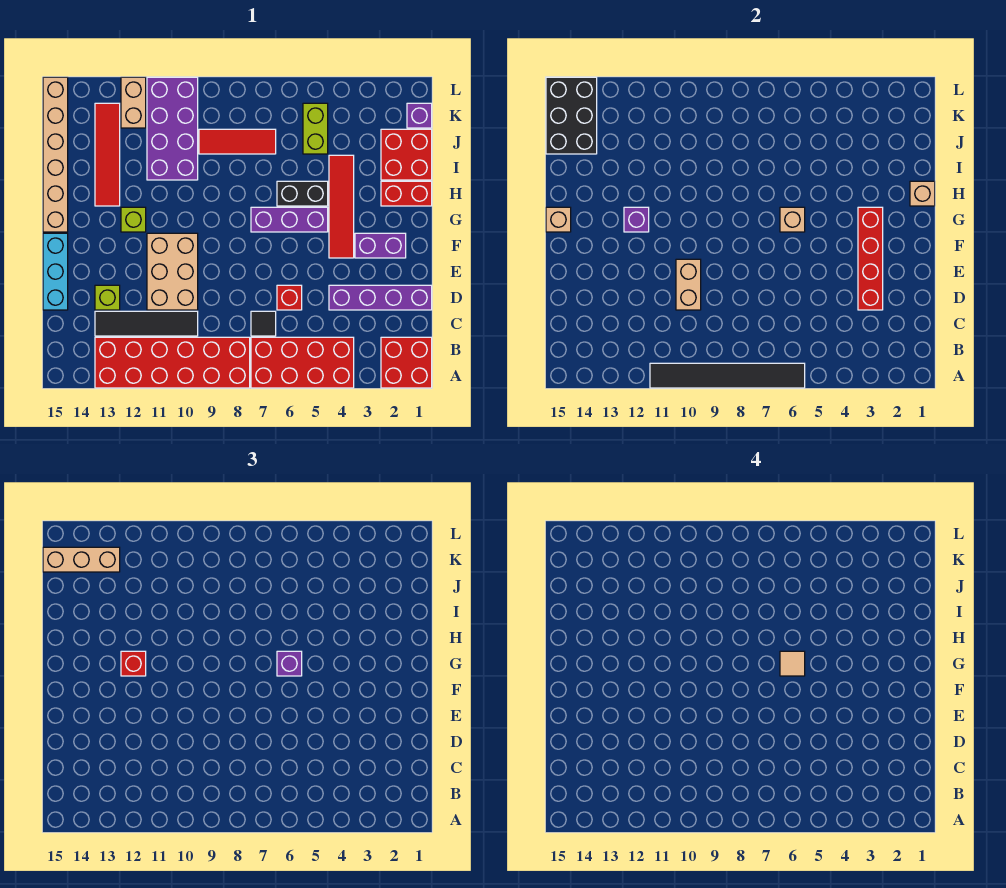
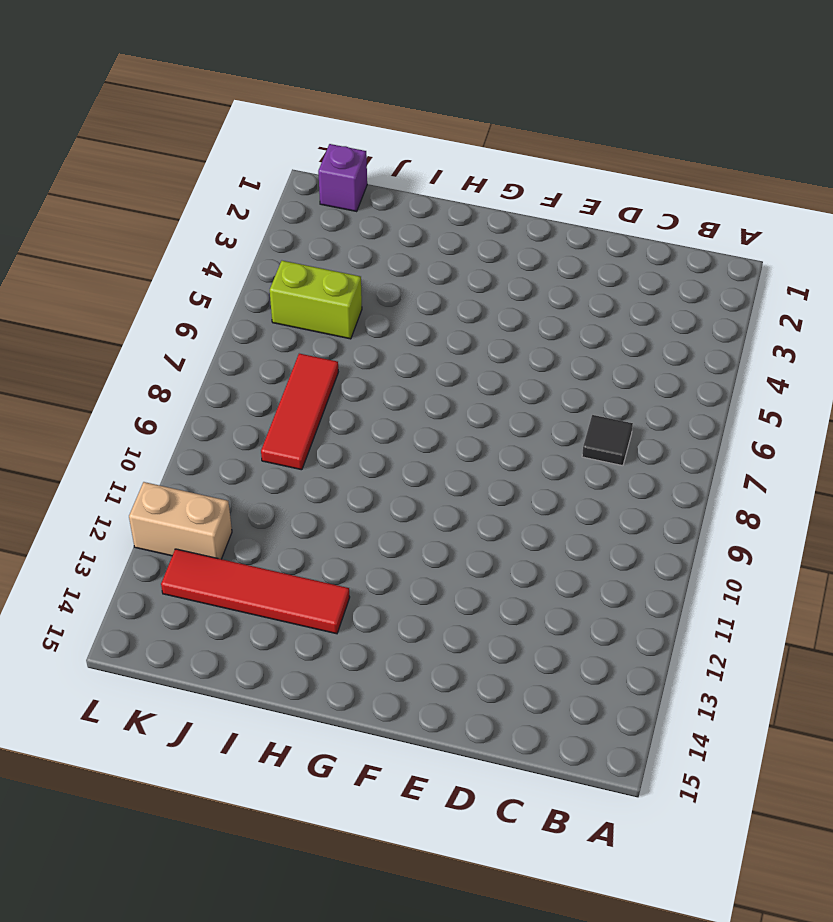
none -> red 2x2 brick [381,337,432,388]
none -> red 2x4 brick [251,337,354,388]
none -> red 2x6 brick [95,337,250,388]
none -> black 1x4 tile [95,311,198,336]

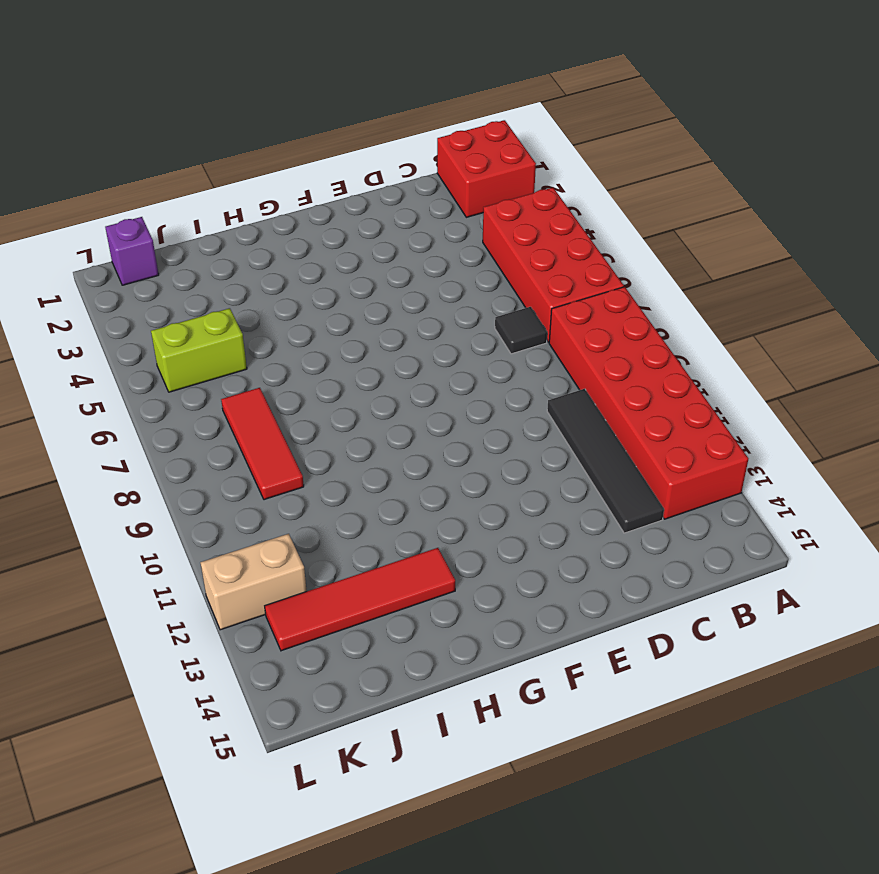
none -> purple 1x4 brick [329,285,432,310]
none -> red 1x1 brick [277,285,302,310]
none -> tan 2x3 brick [147,233,198,310]
none -> lime 1x1 brick [95,285,120,310]

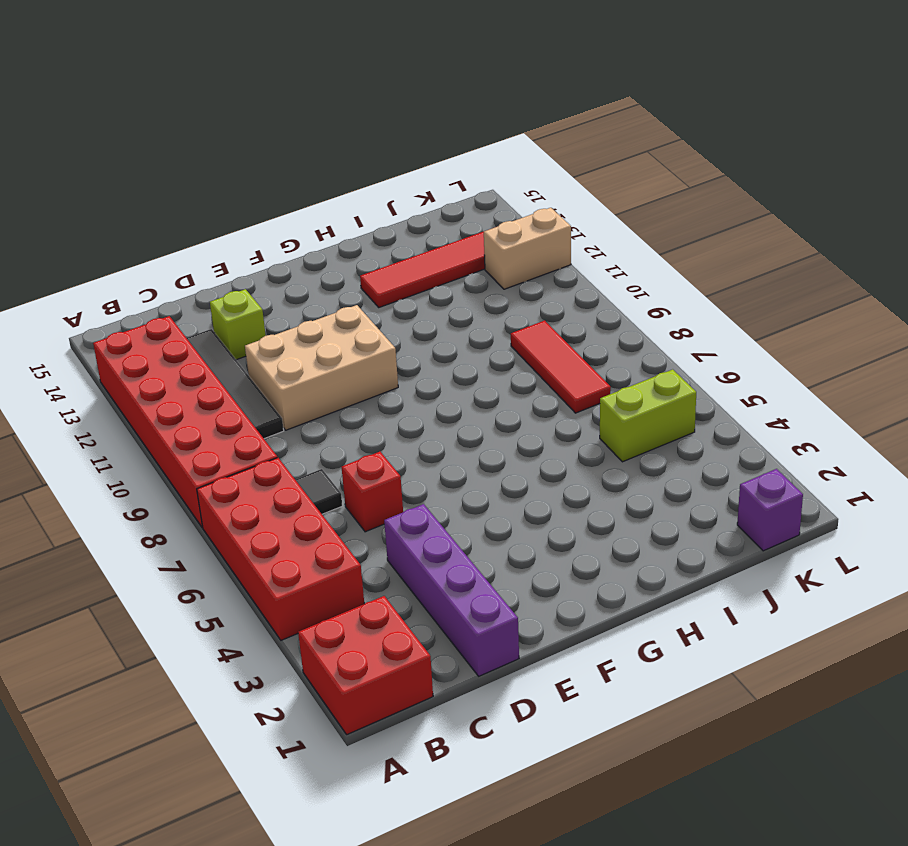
none -> cyan 1x3 brick [43,233,68,310]
none -> purple 1x2 brick [355,233,406,258]
none -> red 1x4 tile [329,155,354,258]
none -> purple 1x3 brick [251,207,328,232]

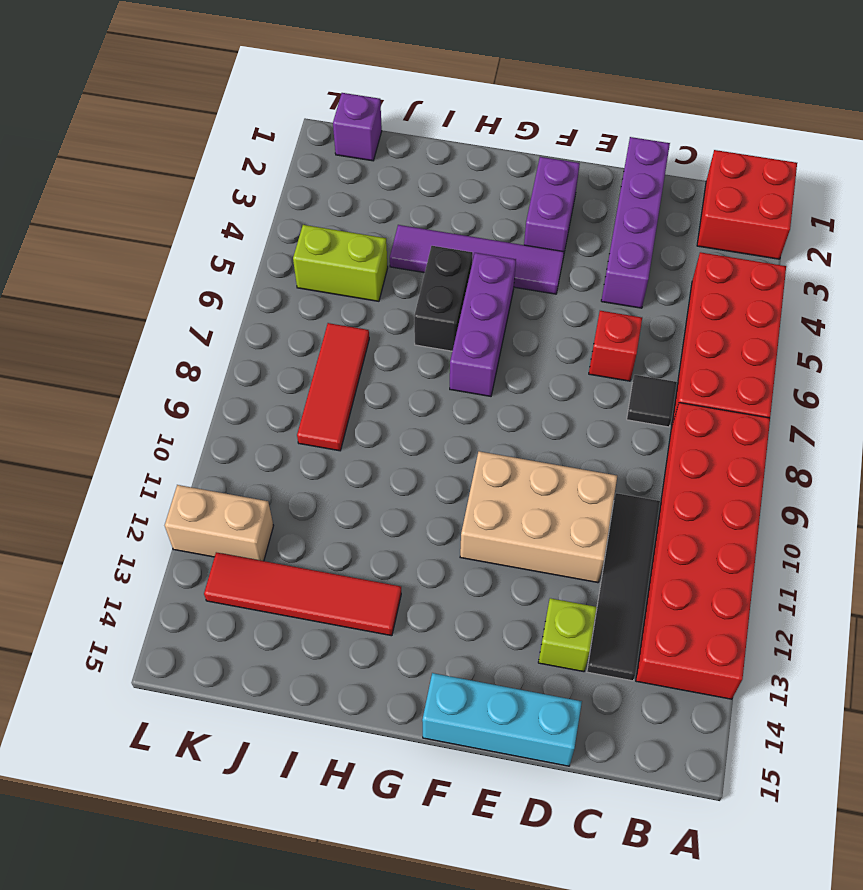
purple 1x4 tile [390,225,564,294] -> red 1x4 tile [329,155,354,258]
none -> lime 1x1 brick [121,207,146,232]
none -> tan 1x6 brick [43,77,68,232]
none -> red 1x2 brick [381,181,432,206]
none -> red 2x2 brick [381,129,432,180]

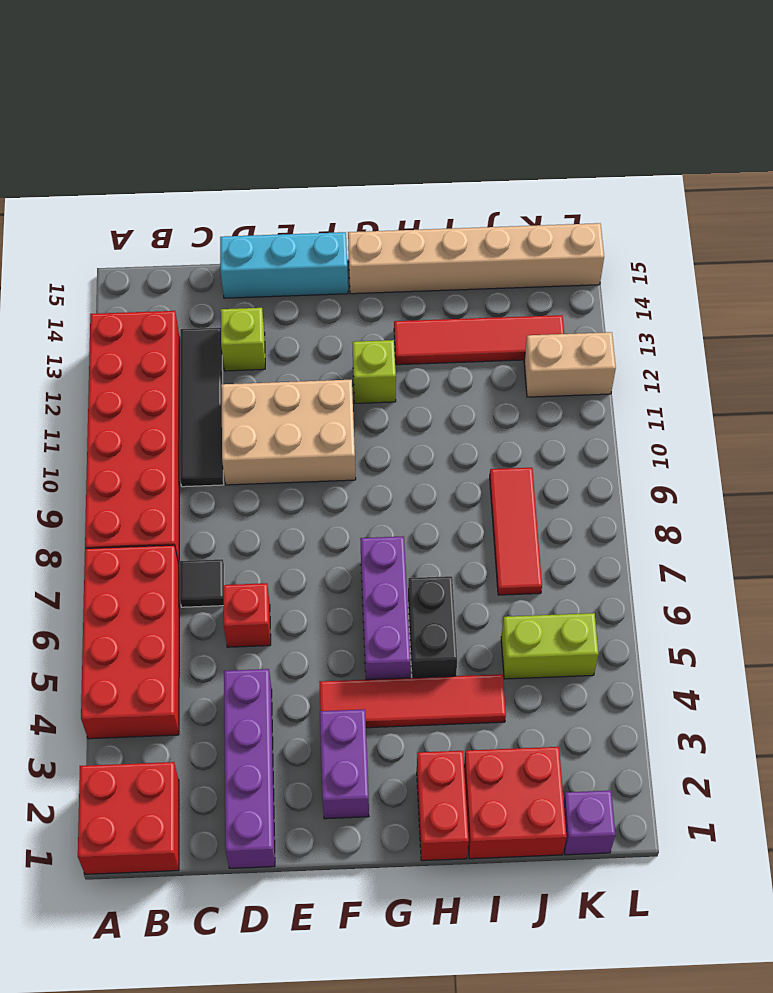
none -> purple 2x4 brick [147,77,198,180]
none -> black 1x6 tile [650,363,805,388]
none -> red 1x4 brick [858,207,883,310]
none -> tan 1x2 brick [676,259,701,310]

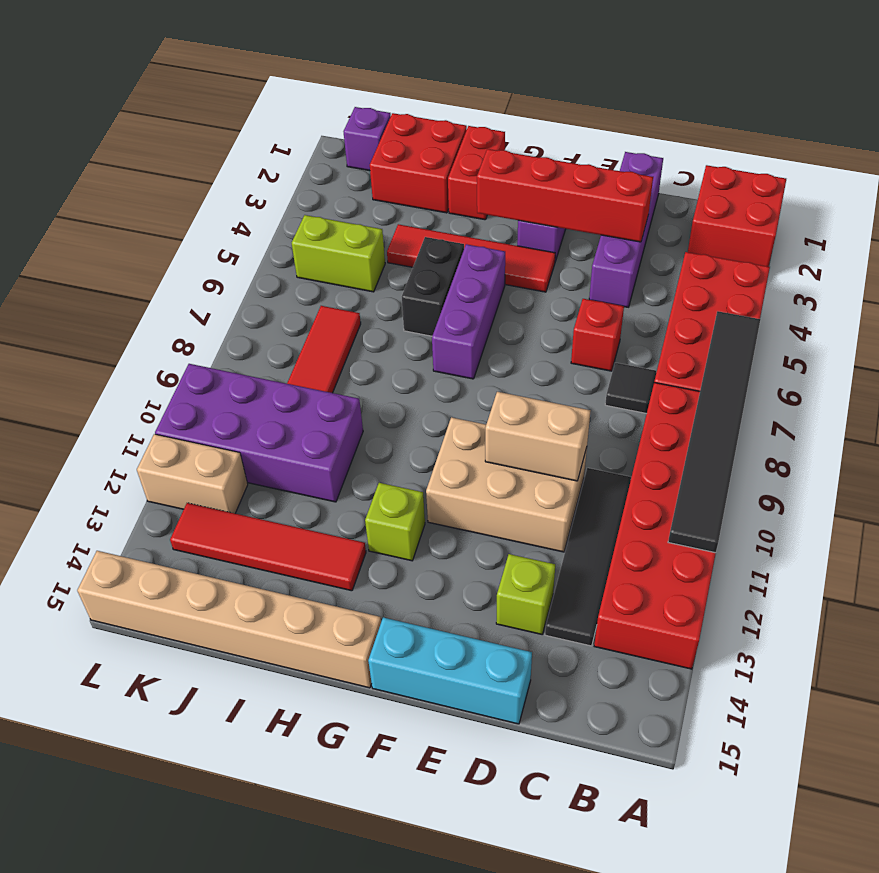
none -> tan 1x1 brick [780,207,805,232]
none -> purple 1x1 brick [624,207,649,232]
none -> tan 1x1 brick [546,207,571,232]
none -> tan 1x1 brick [910,181,935,206]

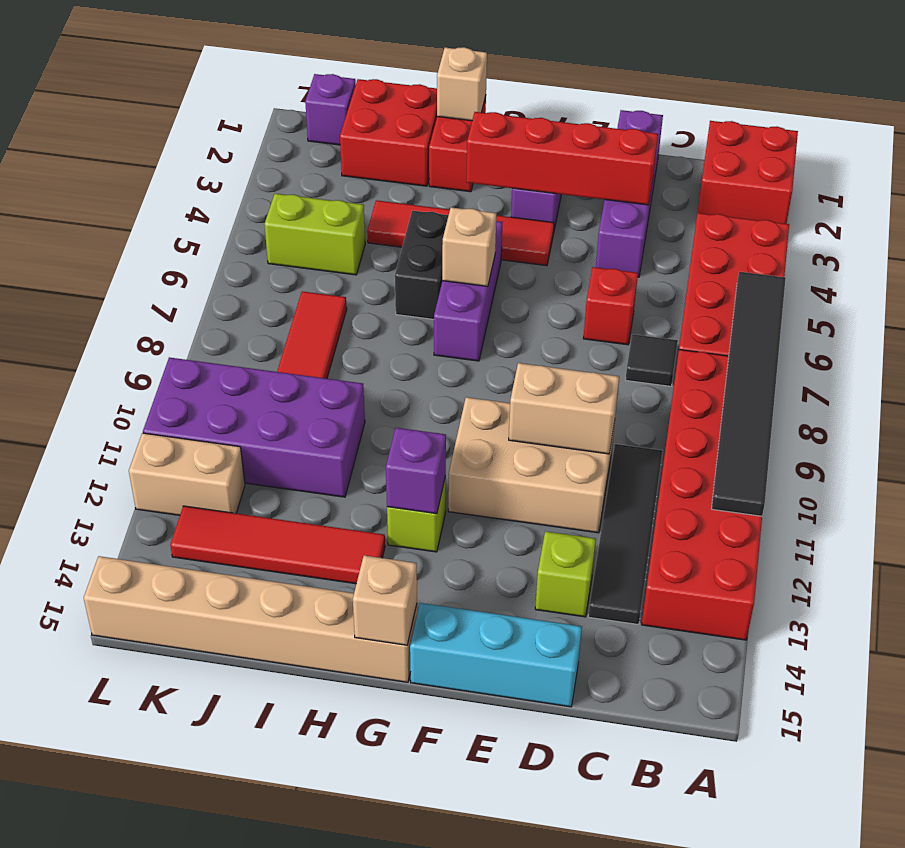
none -> black 2x3 brick [546,77,597,154]
none -> purple 1x1 brick [277,651,302,676]
none -> red 1x1 brick [121,651,146,676]
none -> tan 1x3 brick [43,547,120,572]

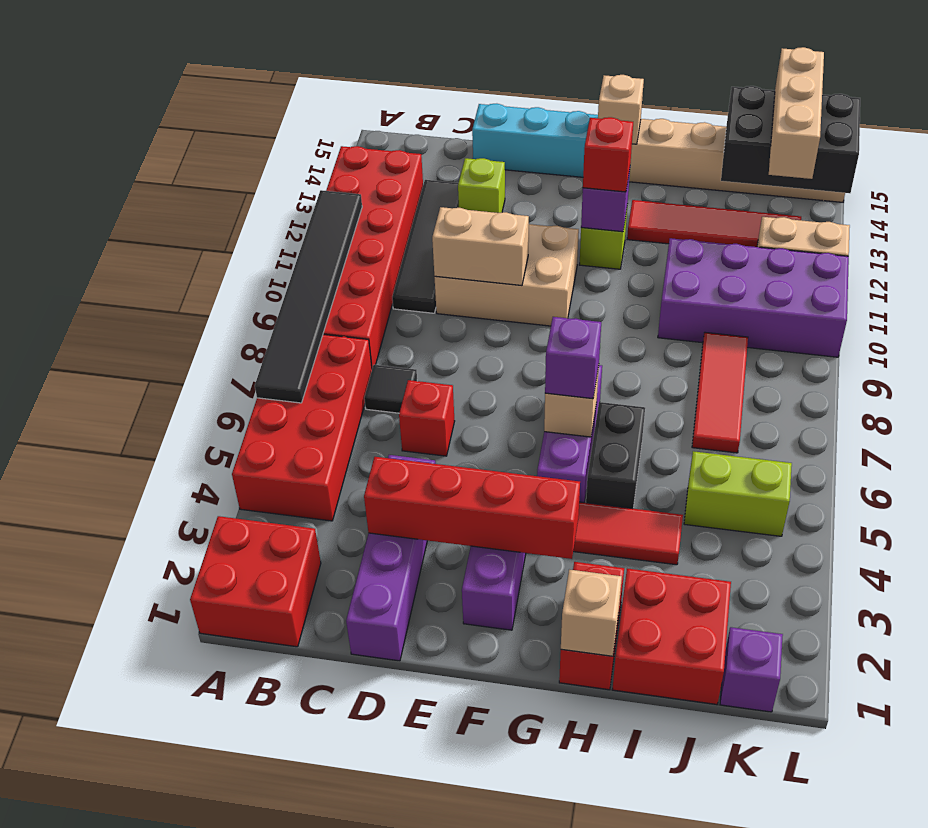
none -> tan 1x1 tile [780,651,805,676]

